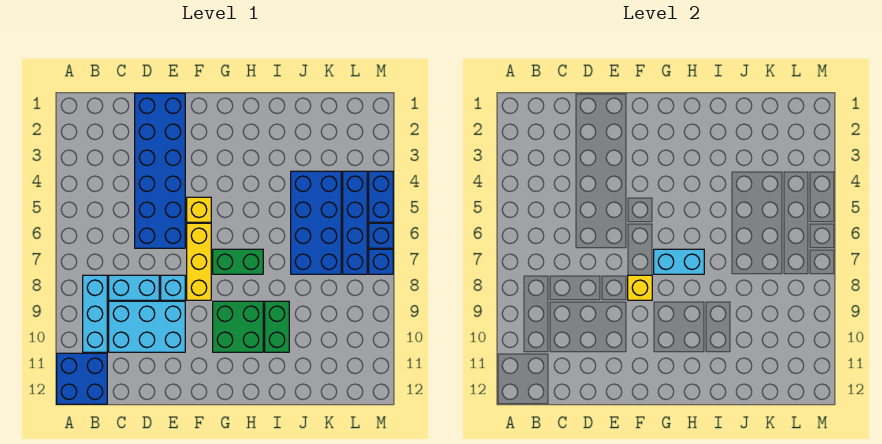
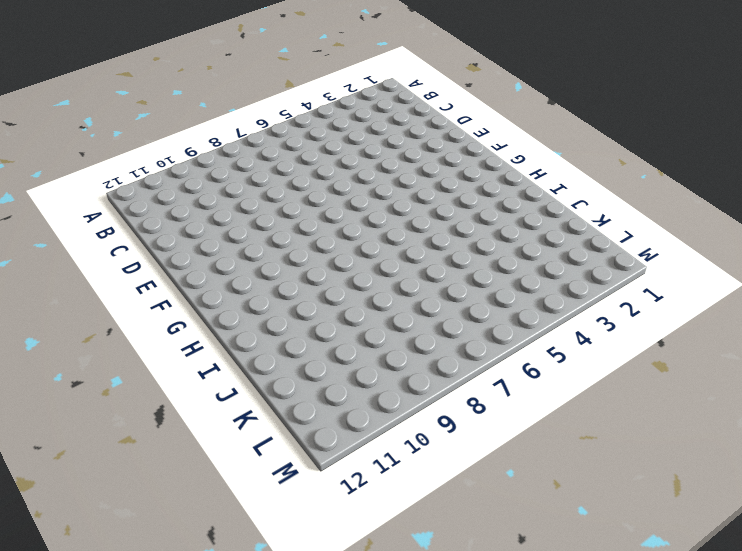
none -> blue 2x2 brick [57,353,107,404]
none -> cyan 1x3 brick [83,275,107,352]
none -> cyan 1x2 brick [109,275,159,300]

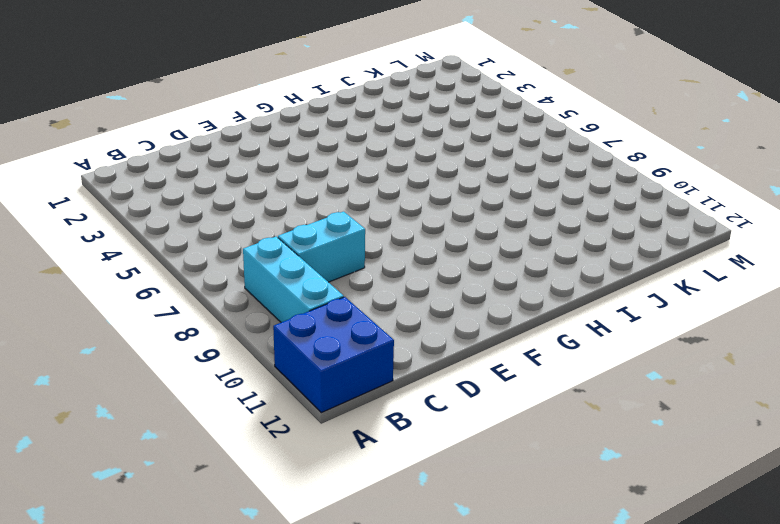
none -> cyan 2x3 brick [109,301,185,352]
none -> blue 2x6 brick [135,93,185,248]
none -> cyan 1x1 brick [161,275,185,300]

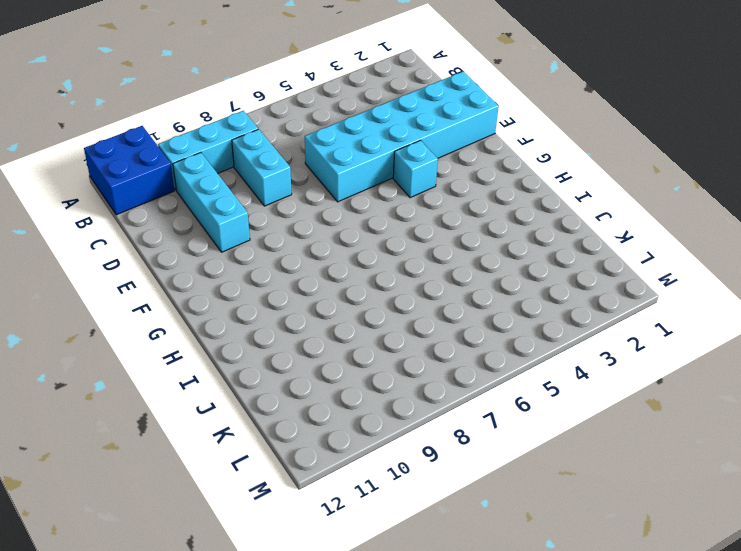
cyan 1x3 brick [173,153,250,252] -> cyan 2x3 brick [109,301,185,352]
cyan 2x6 brick [305,72,499,202] -> blue 2x6 brick [135,93,185,248]
cyan 1x1 brick [393,140,438,198] -> cyan 1x1 brick moved to [161,275,185,300]
none -> yellow 1x1 brick [187,197,211,222]
none -> yellow 1x3 brick [187,223,211,300]
none -> green 1x2 brick [213,249,263,274]

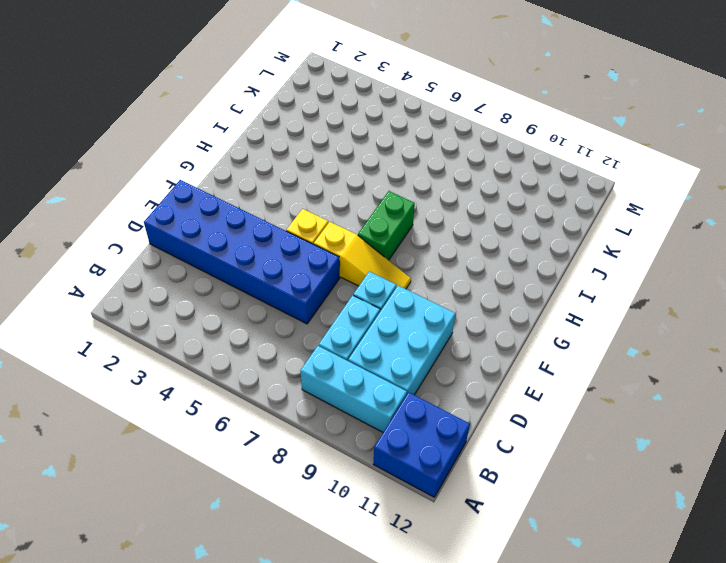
yellow 1x3 slope [314,222,411,289] -> yellow 1x3 brick [187,223,211,300]
none -> green 2x2 brick [213,301,263,352]
none -> green 1x2 brick [265,301,289,352]
none -> blue 2x4 brick [291,171,341,274]

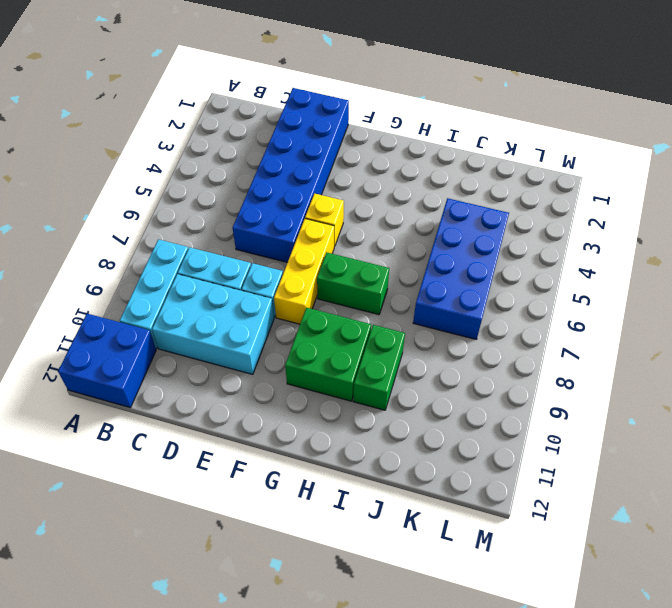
none -> blue 1x4 brick [343,171,367,274]
none -> blue 1x2 brick [369,171,393,222]
none -> blue 1x1 brick [369,223,393,248]

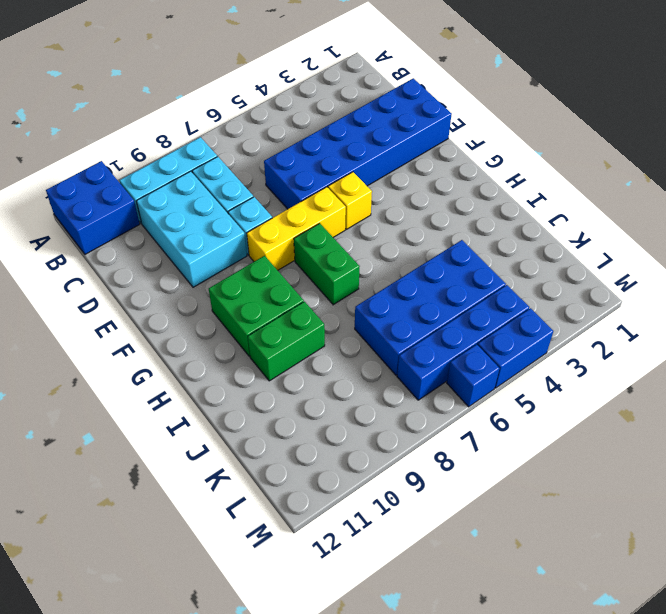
none -> blue 1x1 brick [369,249,393,274]
none -> yellow 1x1 brick [628,275,652,300]
none -> cyan 1x2 brick [654,249,704,274]

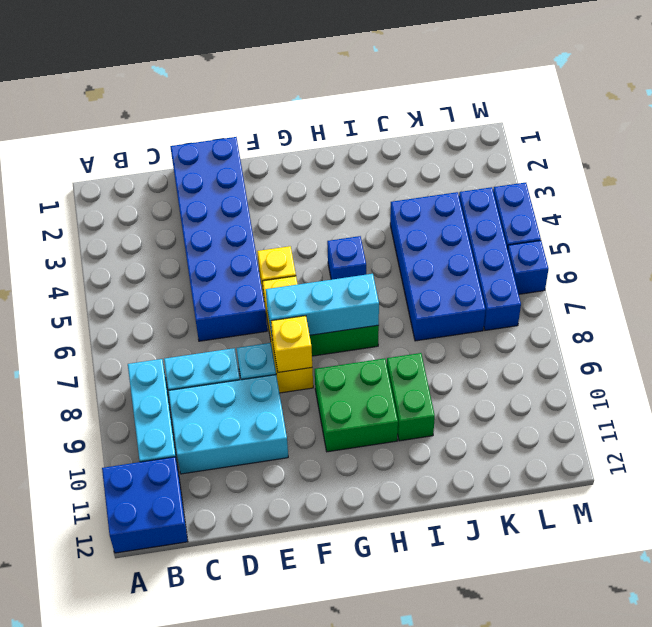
cyan 1x3 brick [266,274,379,335] -> cyan 1x2 brick [654,249,704,274]
blue 1x1 brick [327,236,366,280] -> blue 1x1 brick moved to [369,249,393,274]

